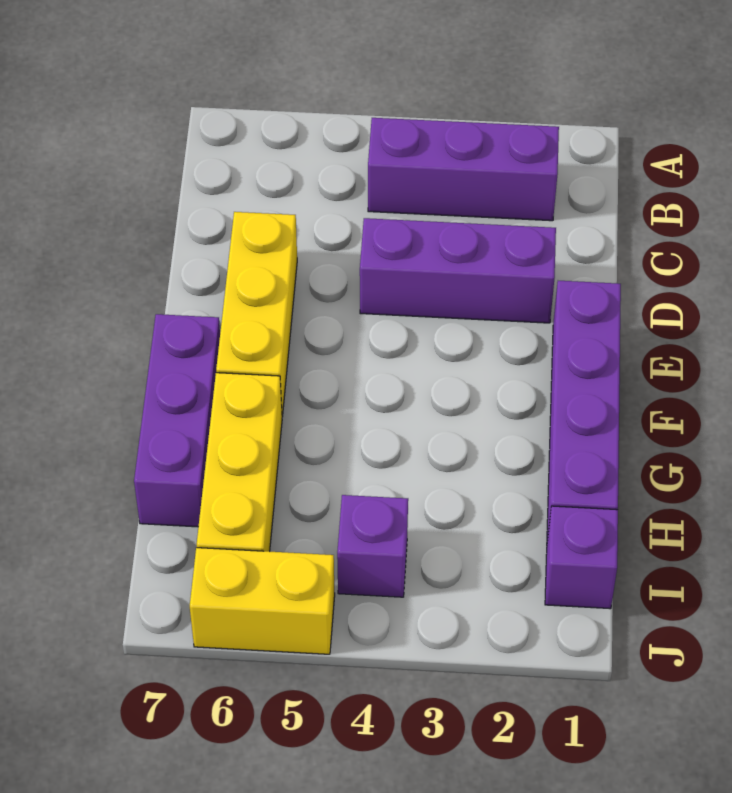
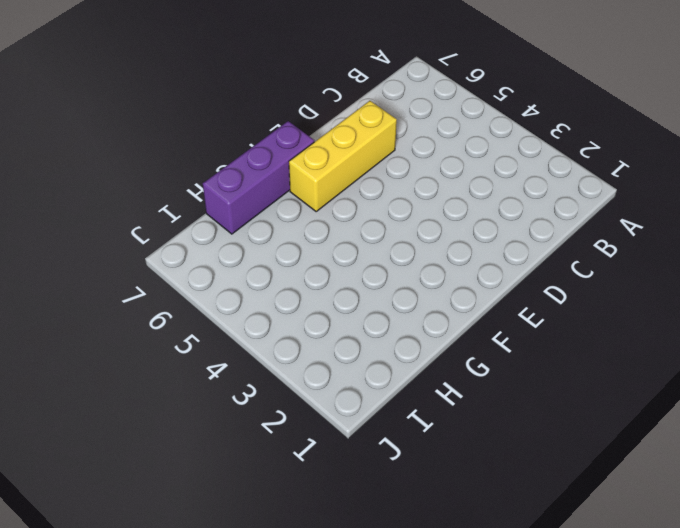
none -> purple 1x3 brick [368,118,559,221]
none -> purple 1x3 brick [360,218,556,323]

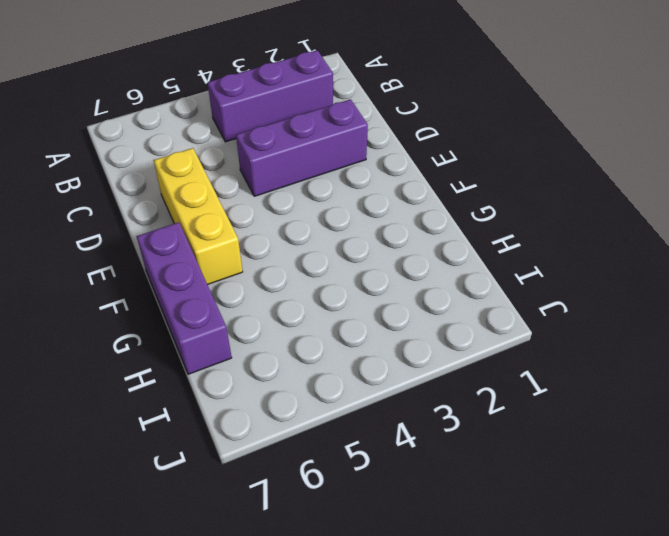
none -> purple 1x4 brick [547,281,621,540]
none -> yellow 1x3 brick [197,373,282,551]

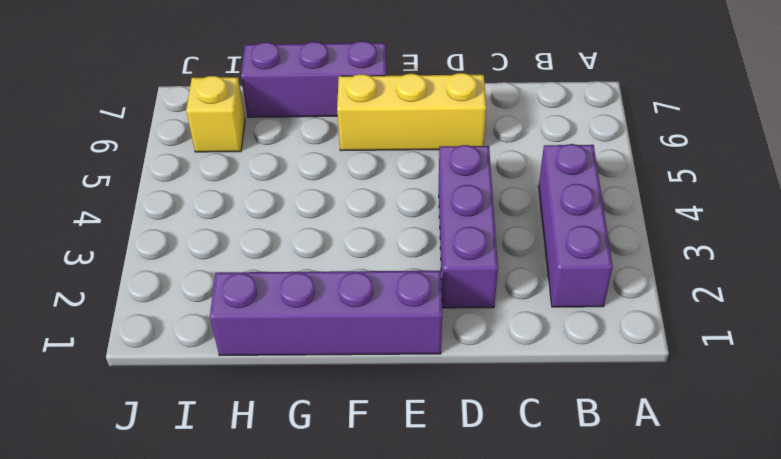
yellow 1x1 brick [186,76,245,152] -> yellow 1x3 brick [197,373,282,551]
none -> purple 1x1 brick [545,506,618,609]
none -> purple 1x1 brick [337,495,408,597]

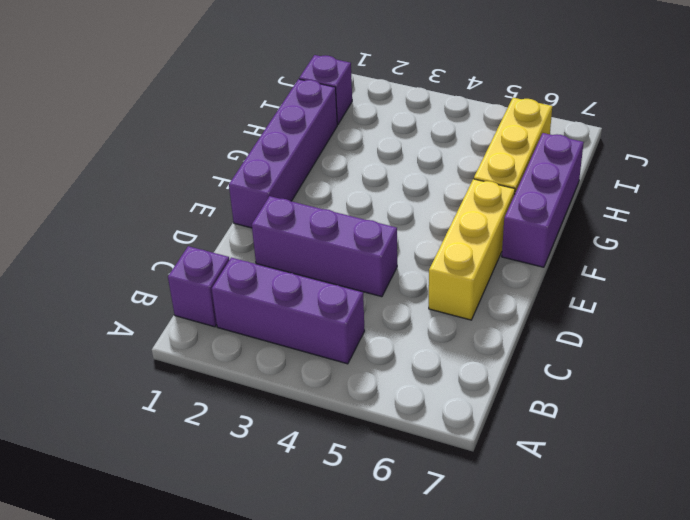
purple 1x1 brick [168,246,229,327] -> purple 1x1 brick moved to [337,495,408,597]
none -> yellow 1x2 brick [190,548,335,654]

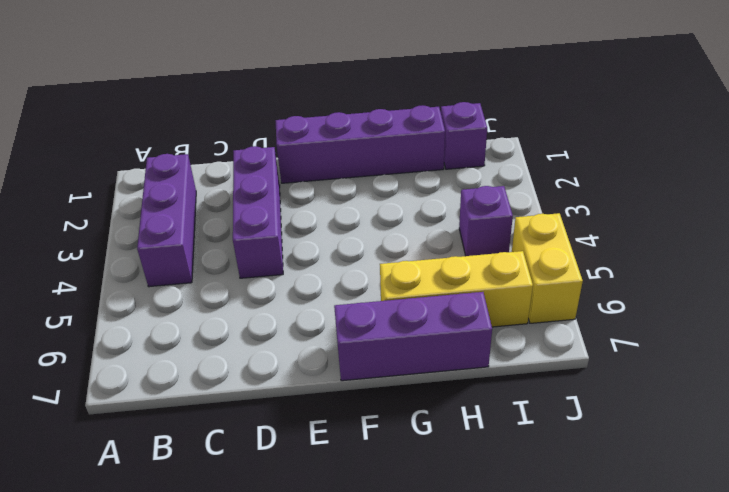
none -> yellow 1x3 brick [216,212,297,417]

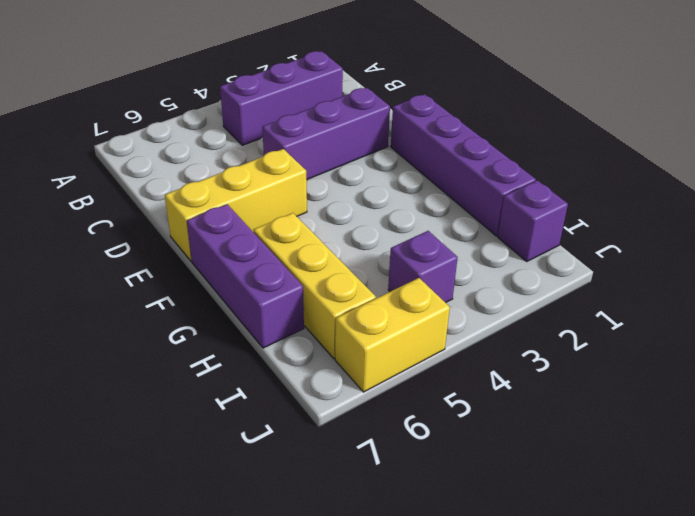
yellow 1x3 brick [165,149,307,261] -> yellow 1x3 brick turned to [216,212,297,417]

